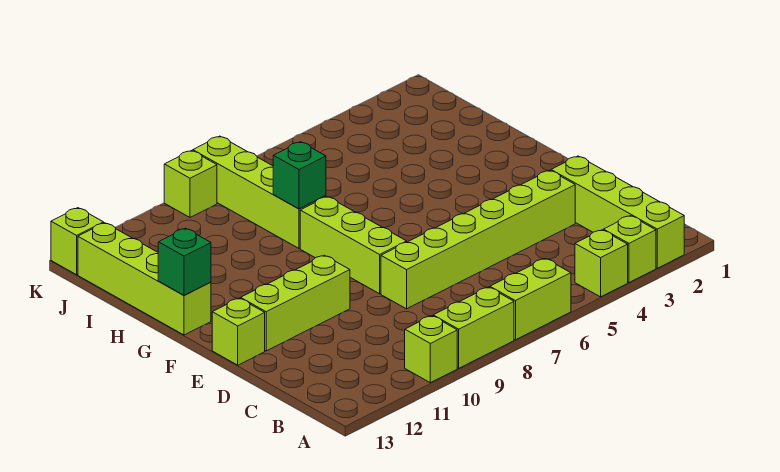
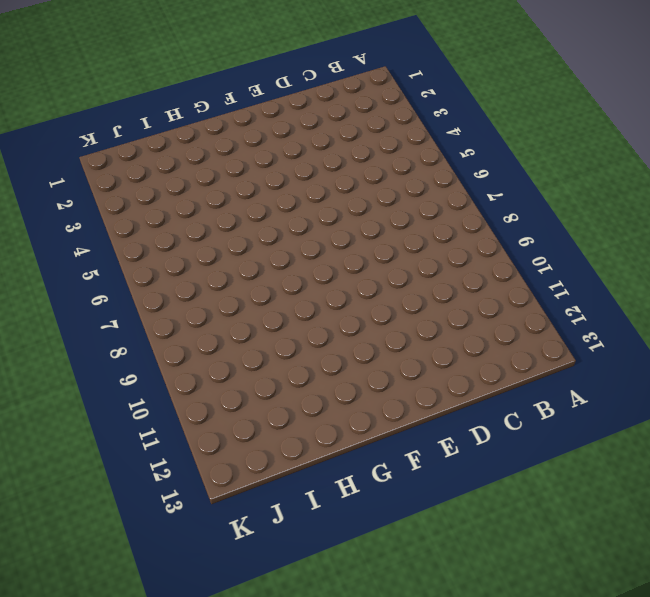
none -> lime 1x4 brick [551,156,684,268]
none -> lime 1x1 brick [603,216,656,283]
none -> lime 1x1 brick [575,230,628,297]

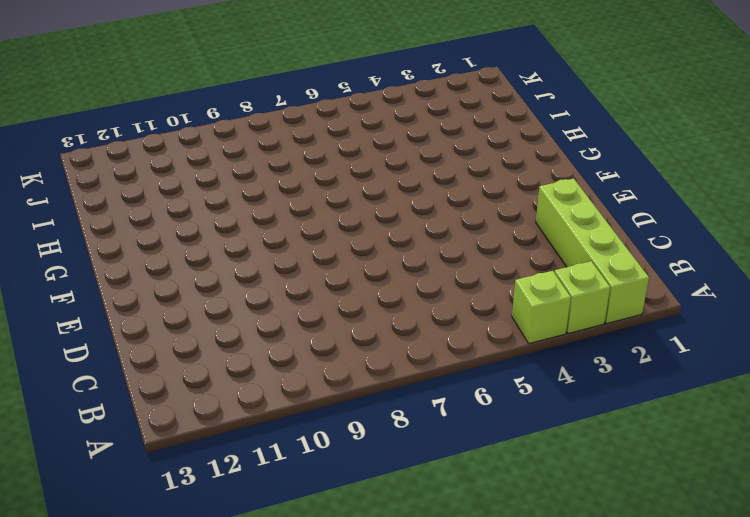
none -> lime 1x2 brick [490,259,571,340]
none -> lime 1x2 brick [433,287,514,368]
none -> lime 1x1 brick [405,316,457,383]

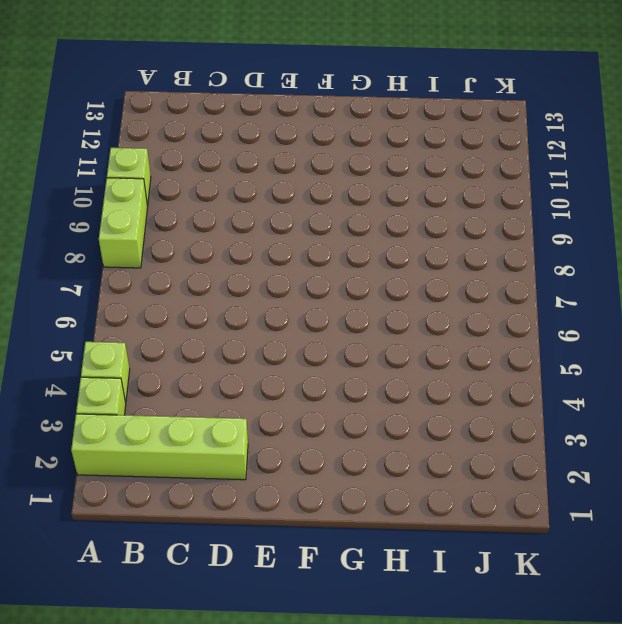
none -> lime 1x2 brick [490,259,571,340]
none -> lime 1x6 brick [381,170,575,309]
none -> lime 1x3 brick [300,197,407,294]

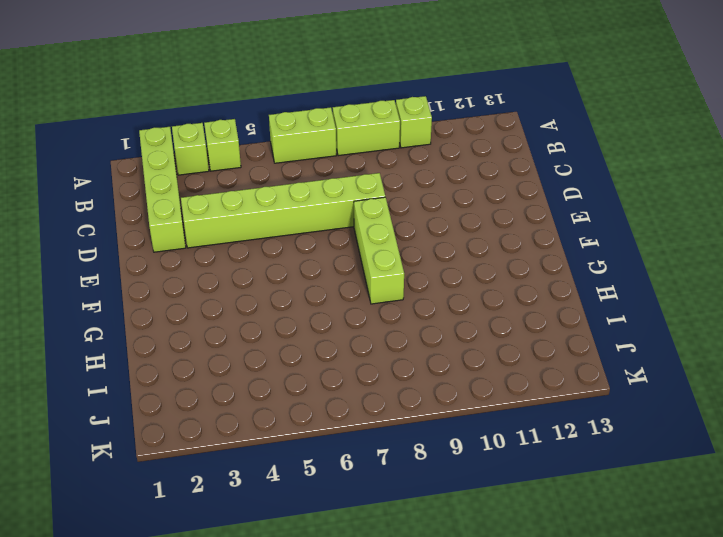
none -> lime 1x3 brick [241,255,350,351]
none -> lime 1x1 brick [212,298,265,365]
none -> lime 1x4 brick [78,223,211,335]

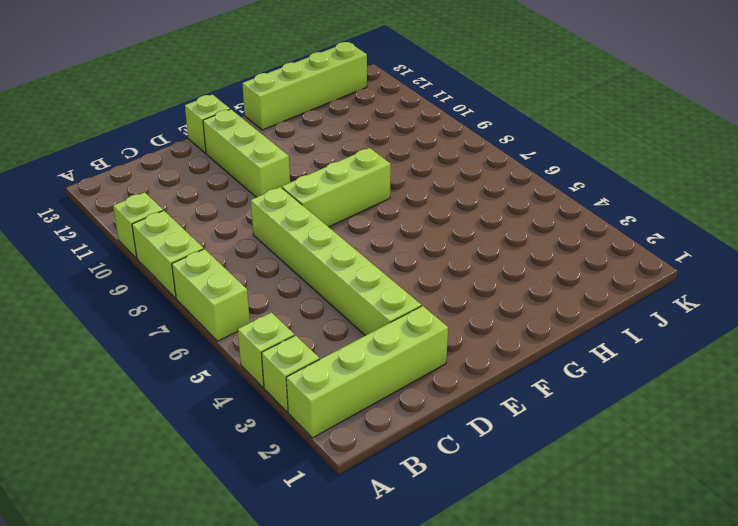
none -> lime 1x4 brick [193,136,326,248]
none -> lime 1x1 brick [164,151,217,217]
none -> lime 1x1 brick [51,208,104,275]

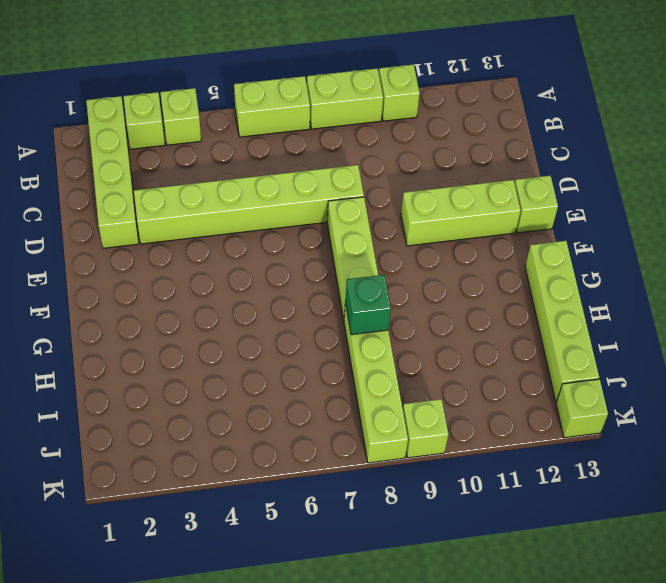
none -> green 1x1 brick [158,228,211,295]

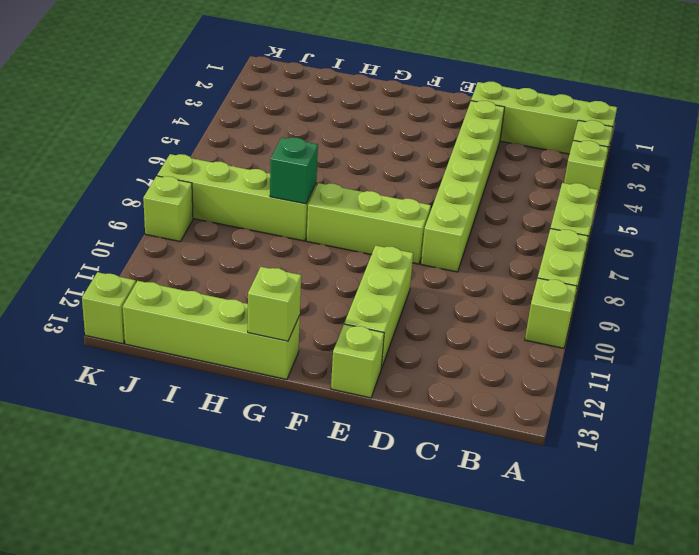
lime 1x1 brick [248,267,301,341] -> green 1x1 brick [158,228,211,295]

